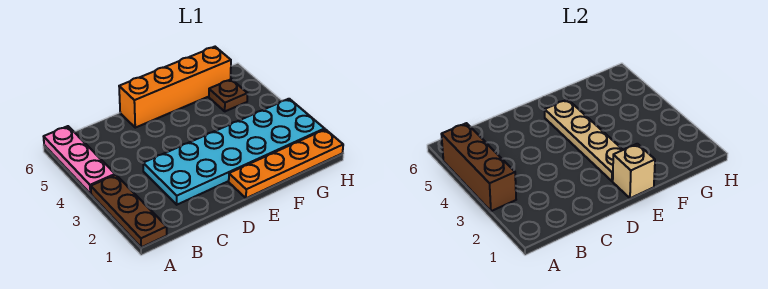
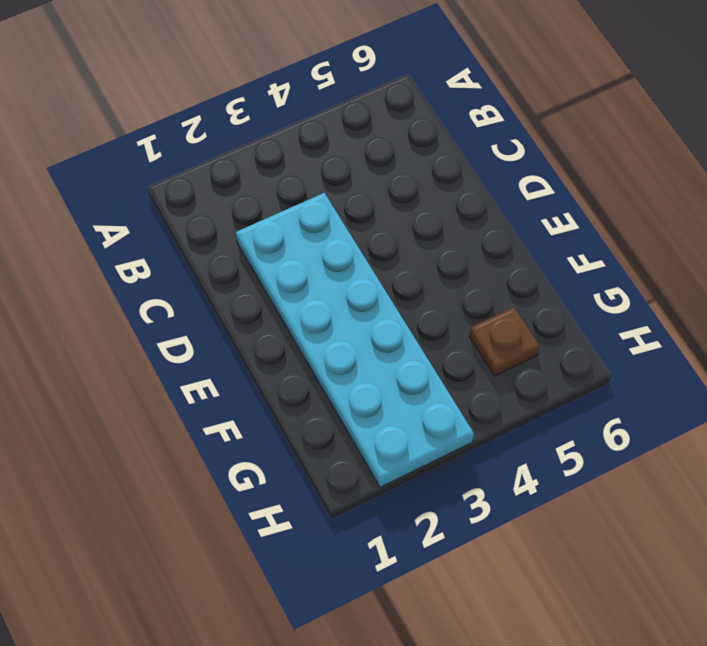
none -> brown 1x3 plate [91,175,167,247]
none -> pink 1x3 plate [44,126,115,194]

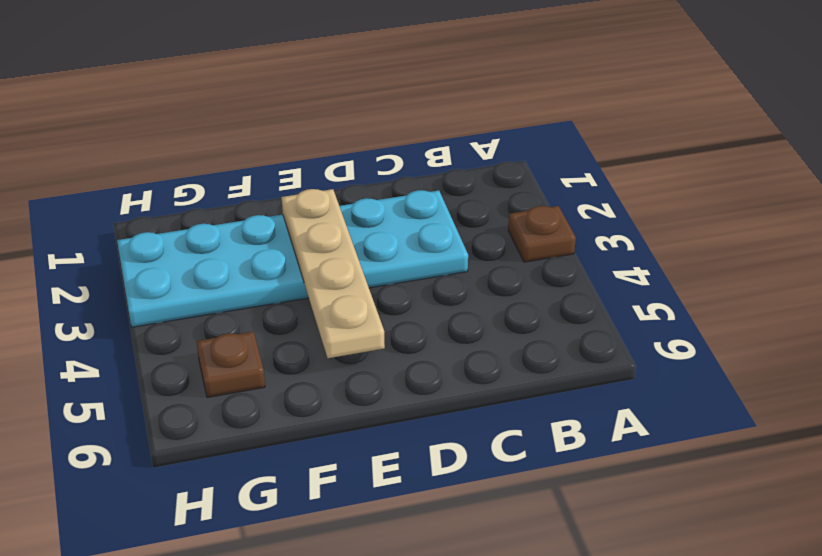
brown 1x1 plate [508,206,576,262] -> brown 1x3 plate [91,175,167,247]
none -> pink 1x3 plate [44,126,115,194]
none -> orange 1x4 brick [119,47,231,128]

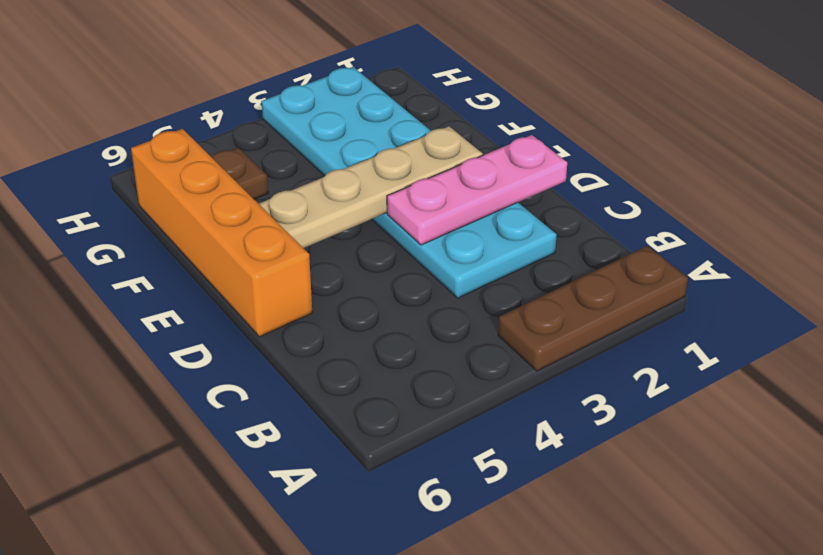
pink 1x3 plate [387,135,567,245] -> pink 1x3 plate moved to [44,126,115,194]
none -> orange 1x4 plate [229,129,343,198]
none -> brown 1x3 brick [441,123,516,211]

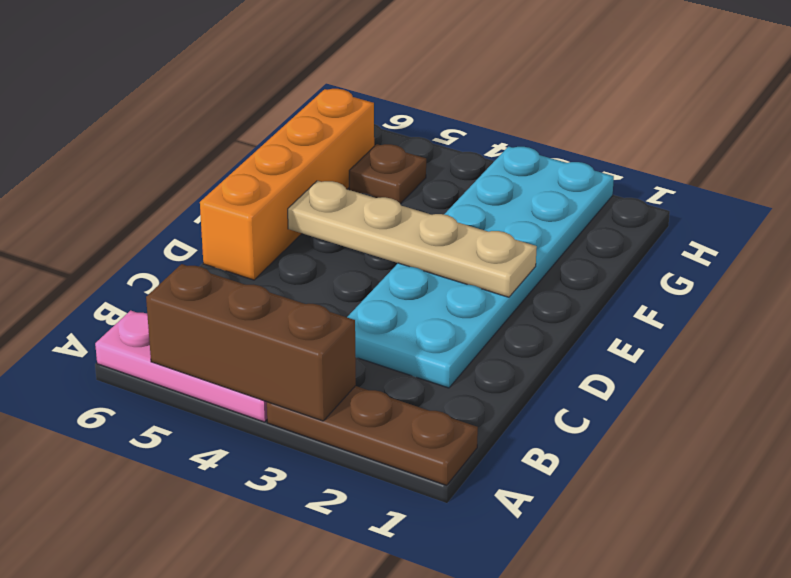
none -> orange 1x4 plate [229,129,343,198]
none -> tan 1x1 brick [613,144,655,198]

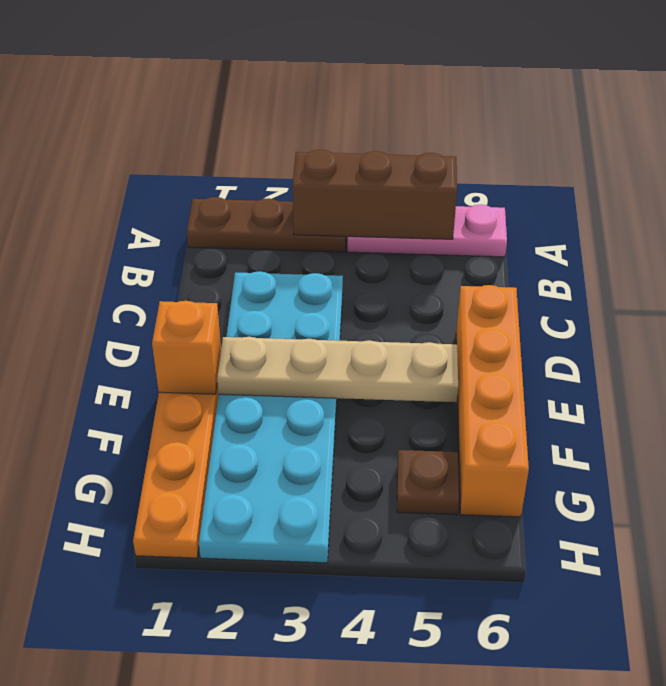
orange 1x1 brick [152,301,221,394] -> tan 1x1 brick [613,144,655,198]

